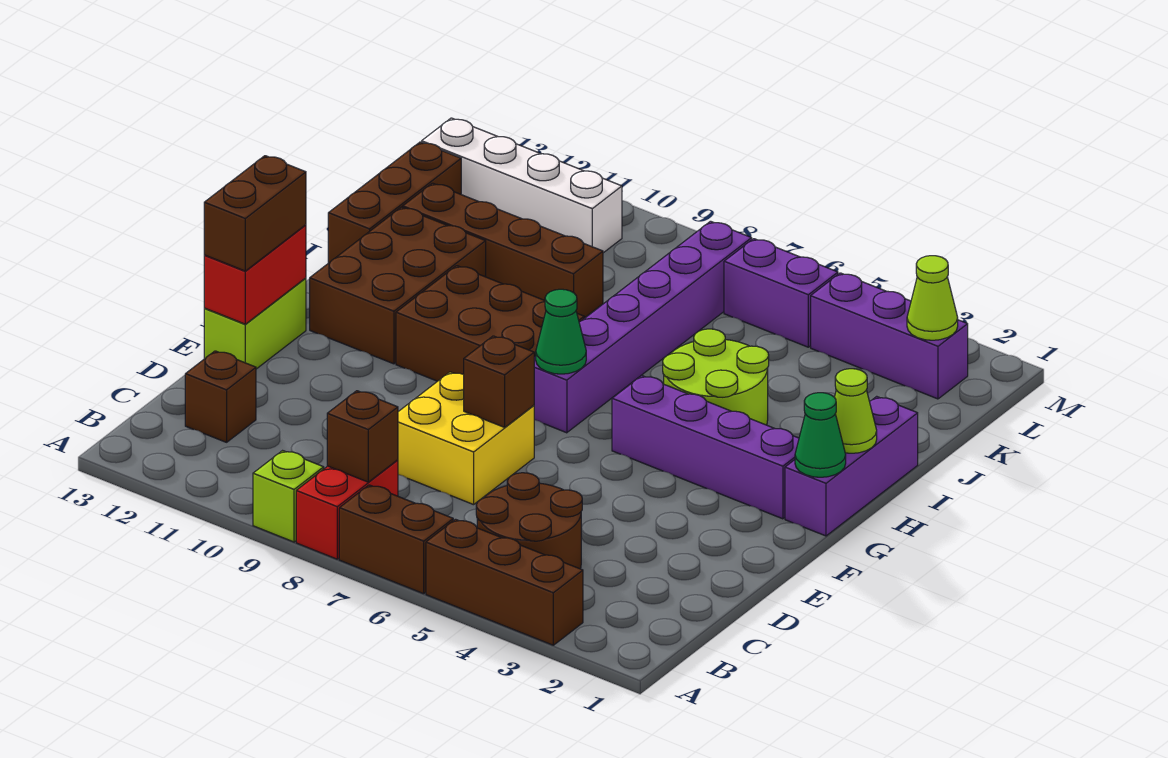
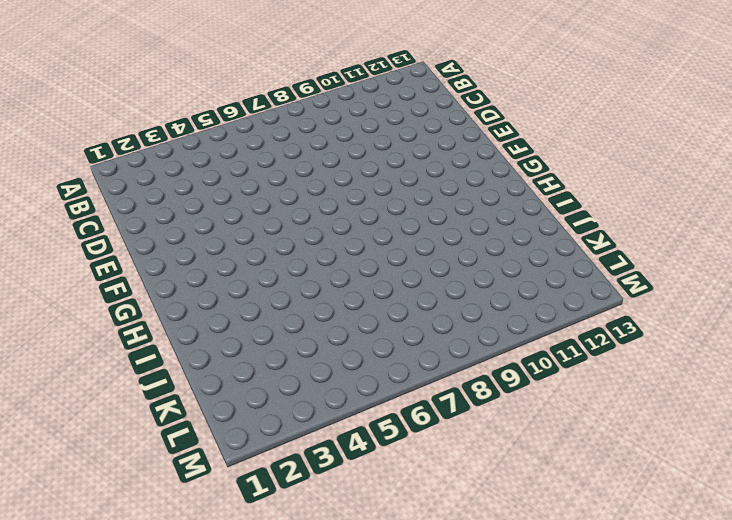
none -> brown 1x3 brick [426,519,583,645]
none -> brown 1x2 brick [339,485,453,594]
none -> red 1x2 brick [296,460,398,559]

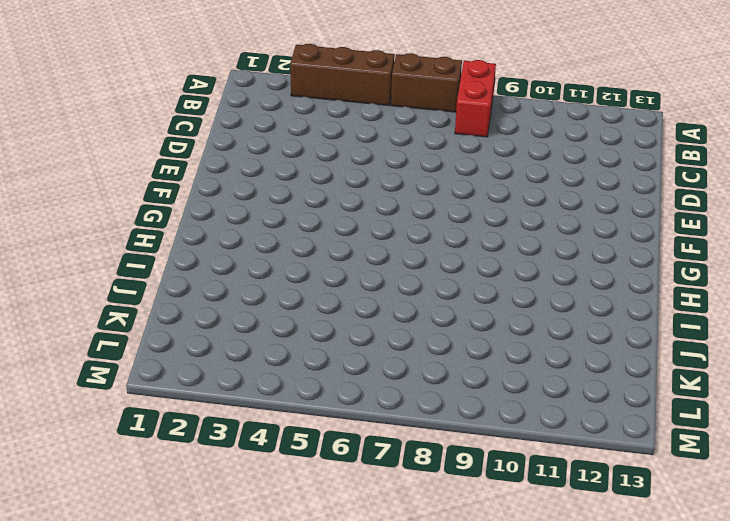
none -> lime 1x1 brick [253,451,324,542]
none -> brown 2x2 round brick [476,473,582,569]
none -> brown 1x1 brick [185,351,256,442]

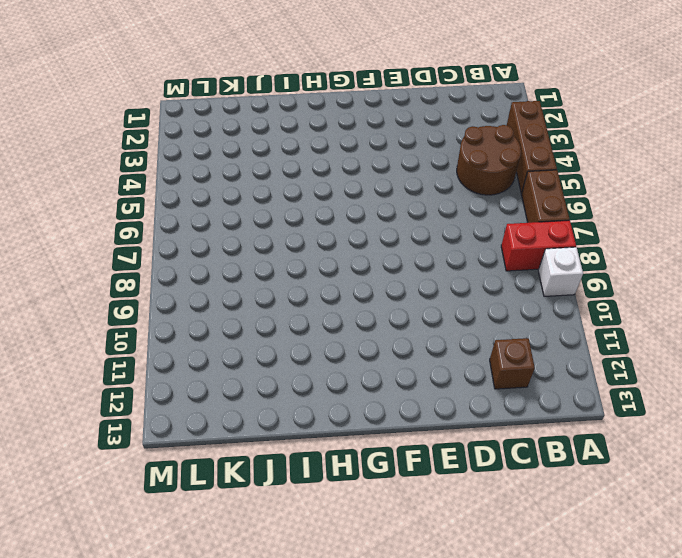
white 1x1 brick [538,247,583,296] -> lime 1x1 brick [253,451,324,542]
none -> yellow 2x2 brick [398,372,534,505]
none -> lime 1x2 brick [204,278,306,369]
none -> purple 1x3 brick [785,396,918,536]

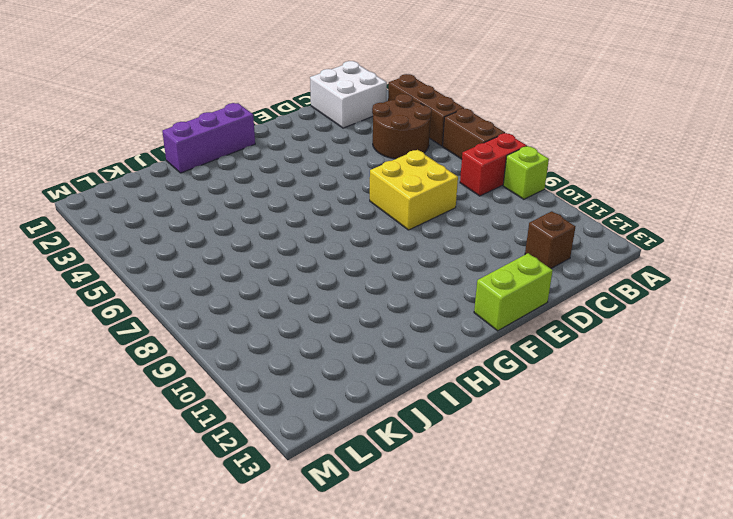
white 2x2 brick [310,61,387,128] -> none
none -> purple 1x4 brick [612,376,799,519]
none -> purple 1x6 brick [534,221,752,433]
none -> brown 2x3 brick [396,266,584,381]

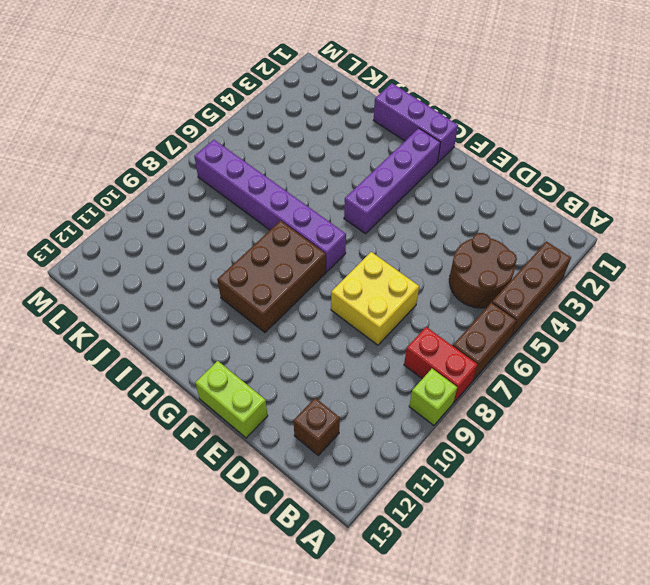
none -> brown 2x3 brick [310,207,486,364]
none -> lime 2x2 round brick [663,329,769,425]
none -> brown 1x3 brick [328,142,461,263]

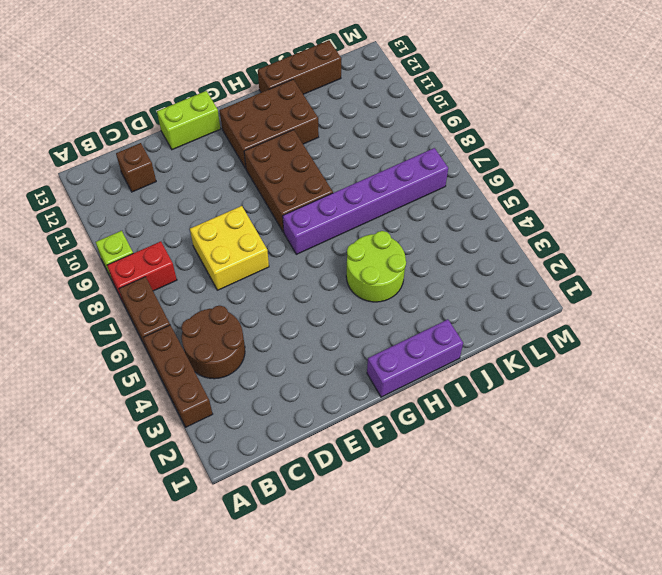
none -> purple 1x4 brick [612,376,799,519]
none -> brown 1x4 brick [403,183,603,318]
none -> purple 1x3 brick [811,273,968,399]

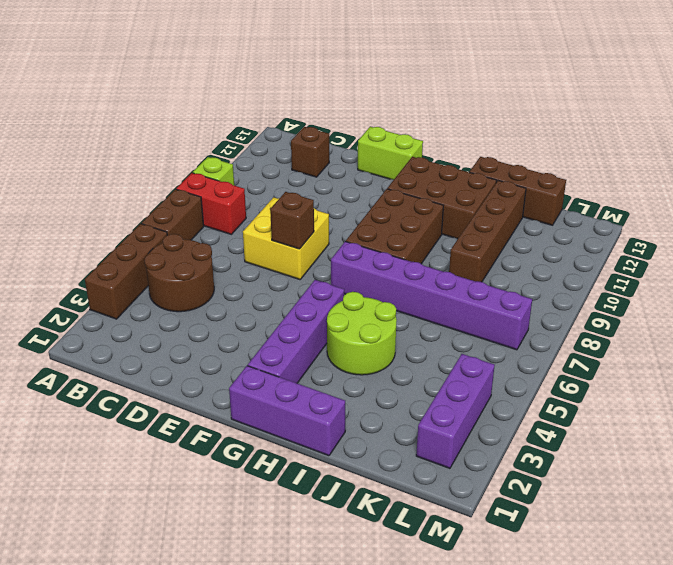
none -> purple 1x2 brick [724,239,838,347]
none -> white 1x4 brick [422,118,622,253]
none -> brown 1x1 brick [327,391,398,482]

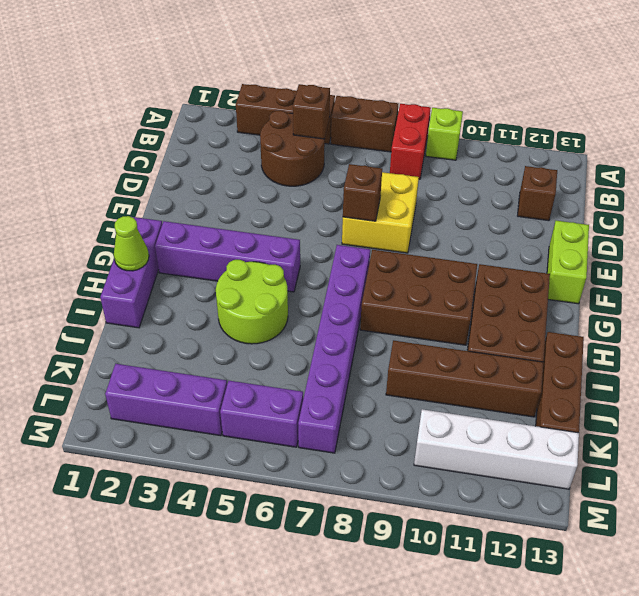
brown 1x1 brick [293,84,330,139] -> brown 1x1 brick moved to [327,391,398,482]
none -> red 1x2 brick [204,225,306,324]
none -> green 1x1 cone [795,393,846,477]
none -> green 1x1 cone [536,289,586,374]

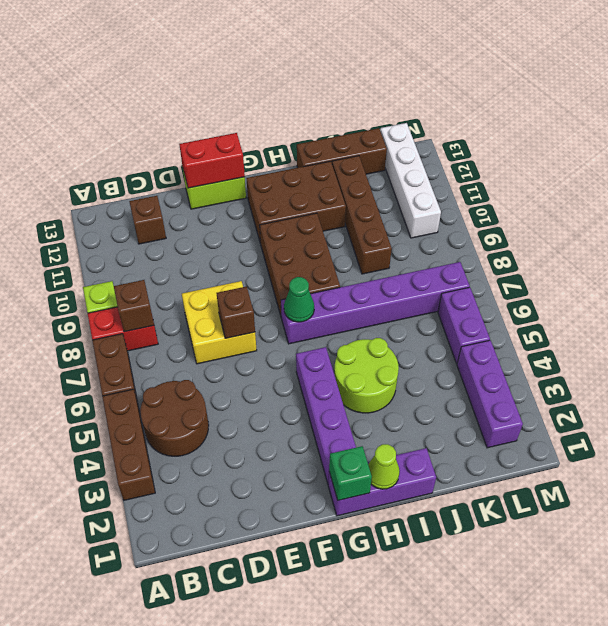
green 1x1 brick [329,446,372,500] -> green 1x1 cone [795,393,846,477]
none -> lime 1x1 cone [907,256,958,340]
none -> brown 1x2 brick [204,156,306,271]

